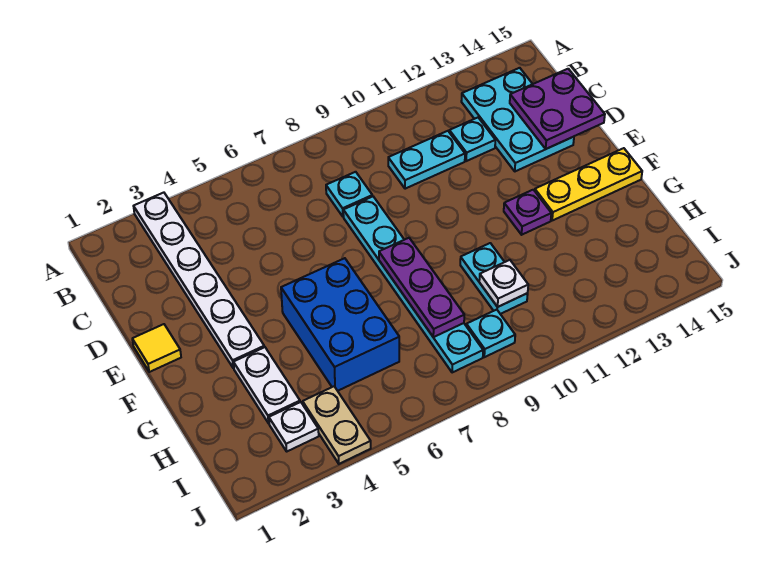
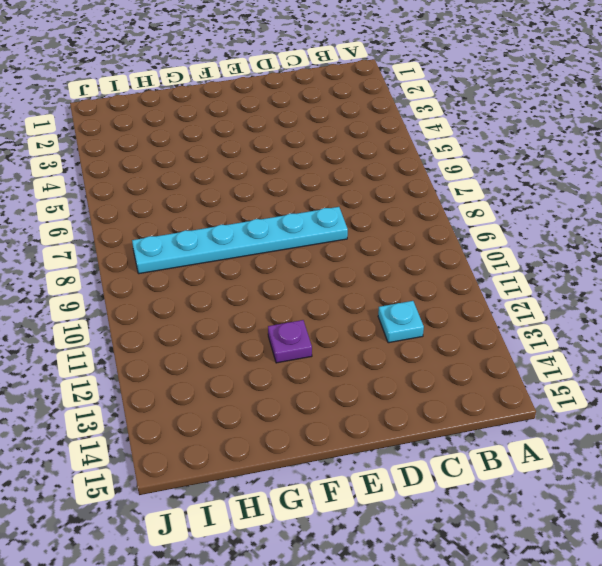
none -> white 1x6 plate [134,193,264,368]
none -> cyan 2x3 plate [461,68,574,171]
none -> cyan 1x1 plate [326,172,372,217]

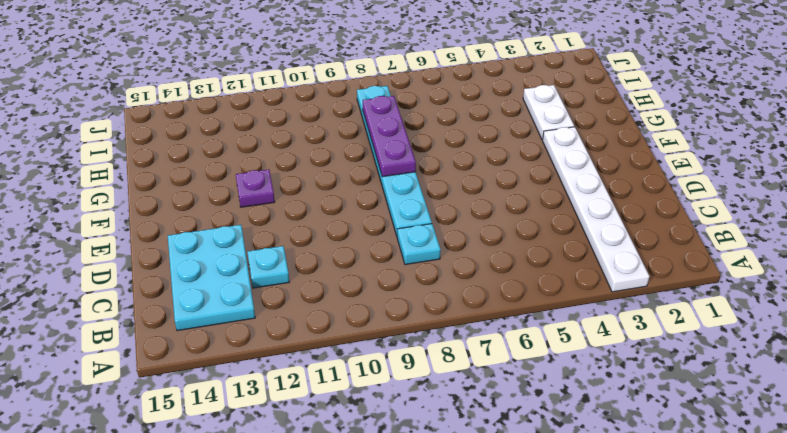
none -> cyan 1x2 plate [388,131,465,189]
none -> yellow 1x1 tile [132,324,181,372]
none -> blue 2x3 brick [281,258,399,391]

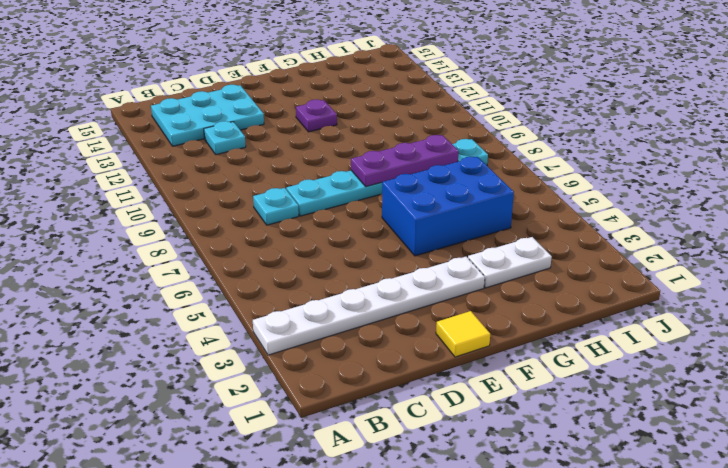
none -> cyan 1x2 plate [388,131,465,189]
none -> yellow 1x3 plate [535,148,642,220]
none -> cyan 1x2 plate [460,243,528,314]

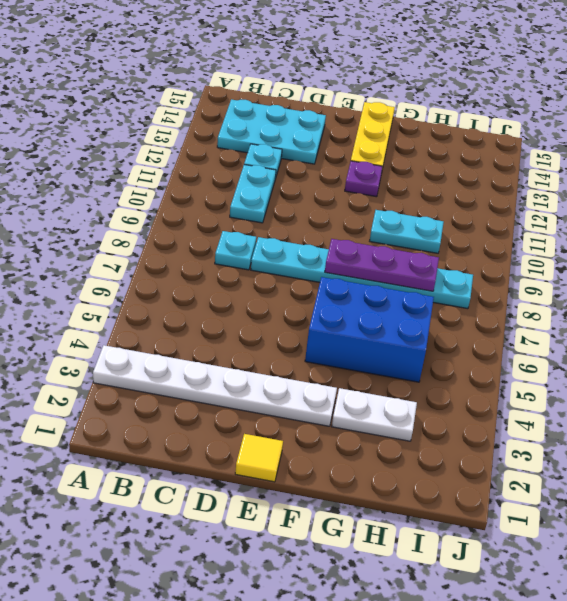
none -> white 1x1 plate [269,402,319,451]
none -> tan 1x2 plate [303,386,371,464]
none -> cyan 1x1 plate [466,310,515,357]

